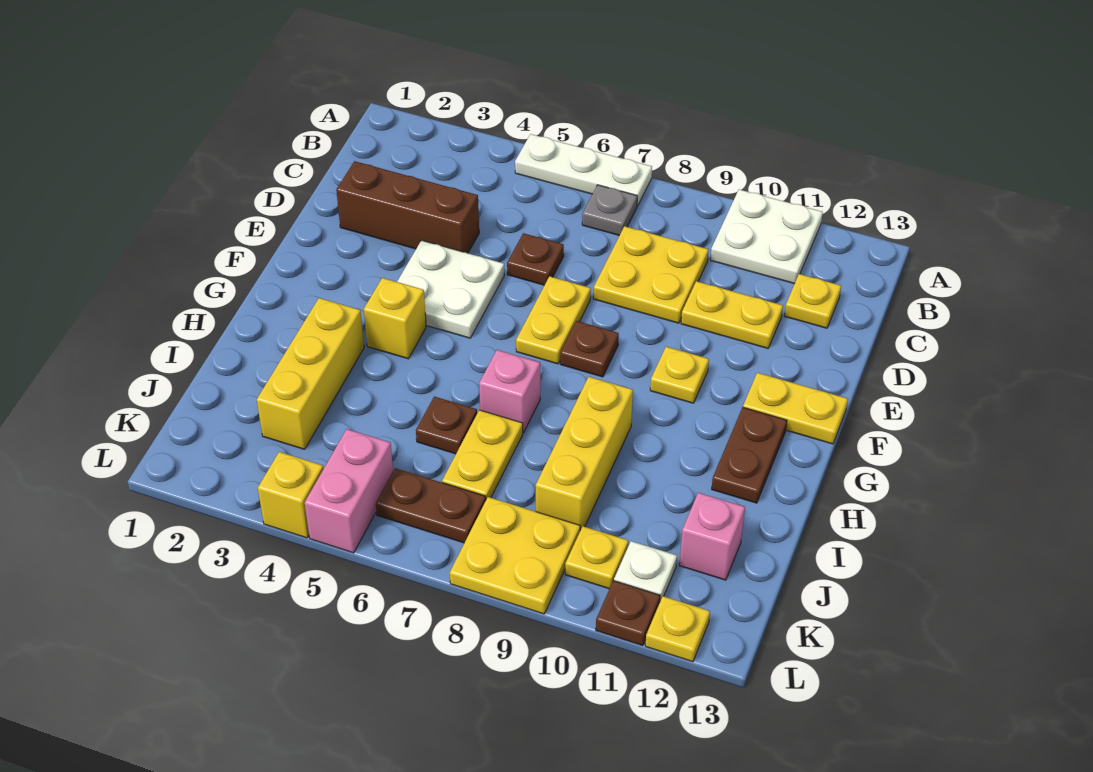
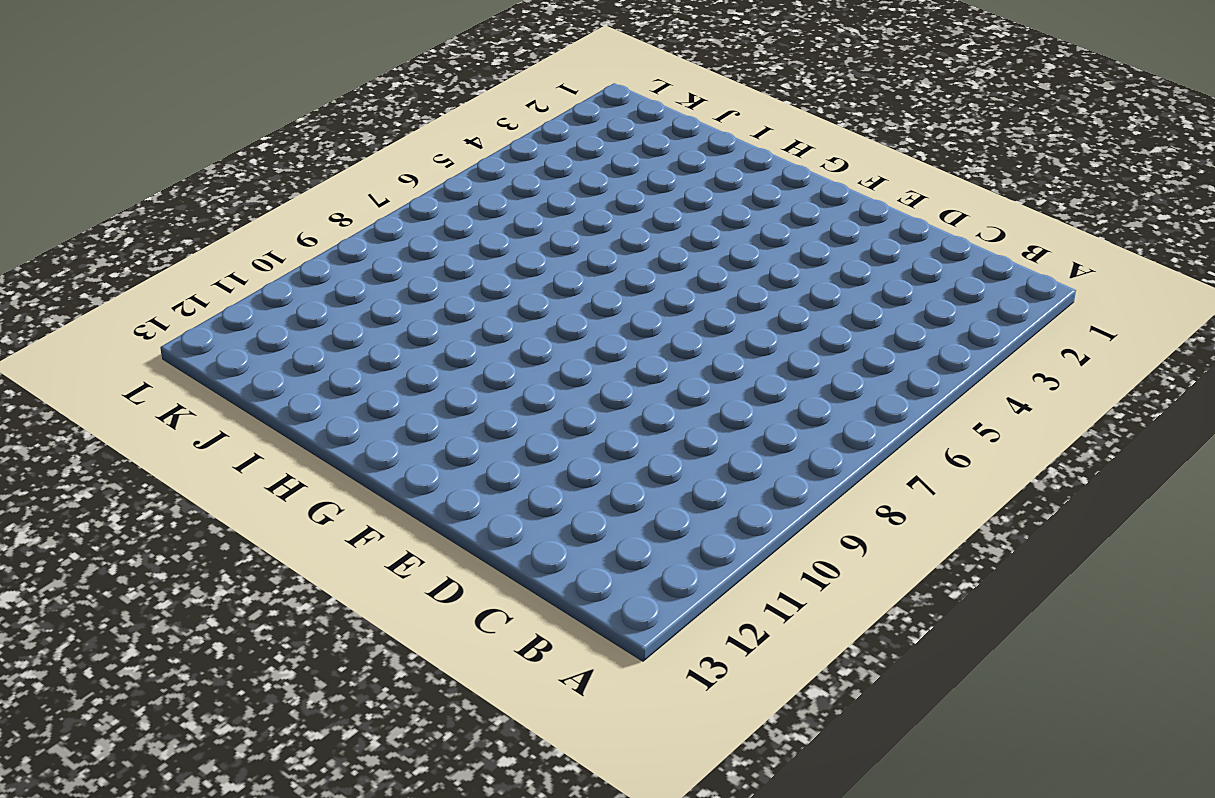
none -> white 1x3 plate [515,134,652,206]
none -> white 2x2 plate [710,190,823,284]
none -> grey 1x1 plate [582,185,637,235]

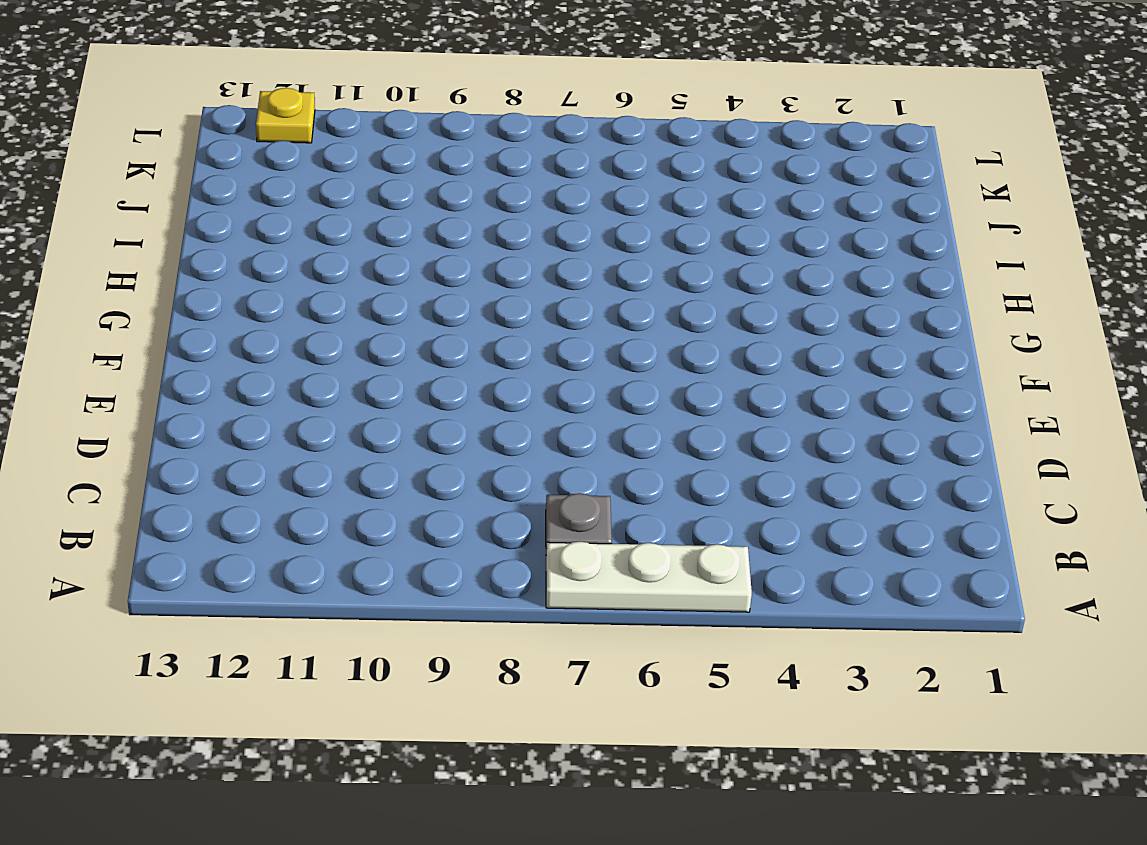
none -> white 2x2 plate [710,190,823,284]
none -> yellow 2x2 plate [593,226,709,323]
none -> yellow 1x1 plate [785,274,841,328]

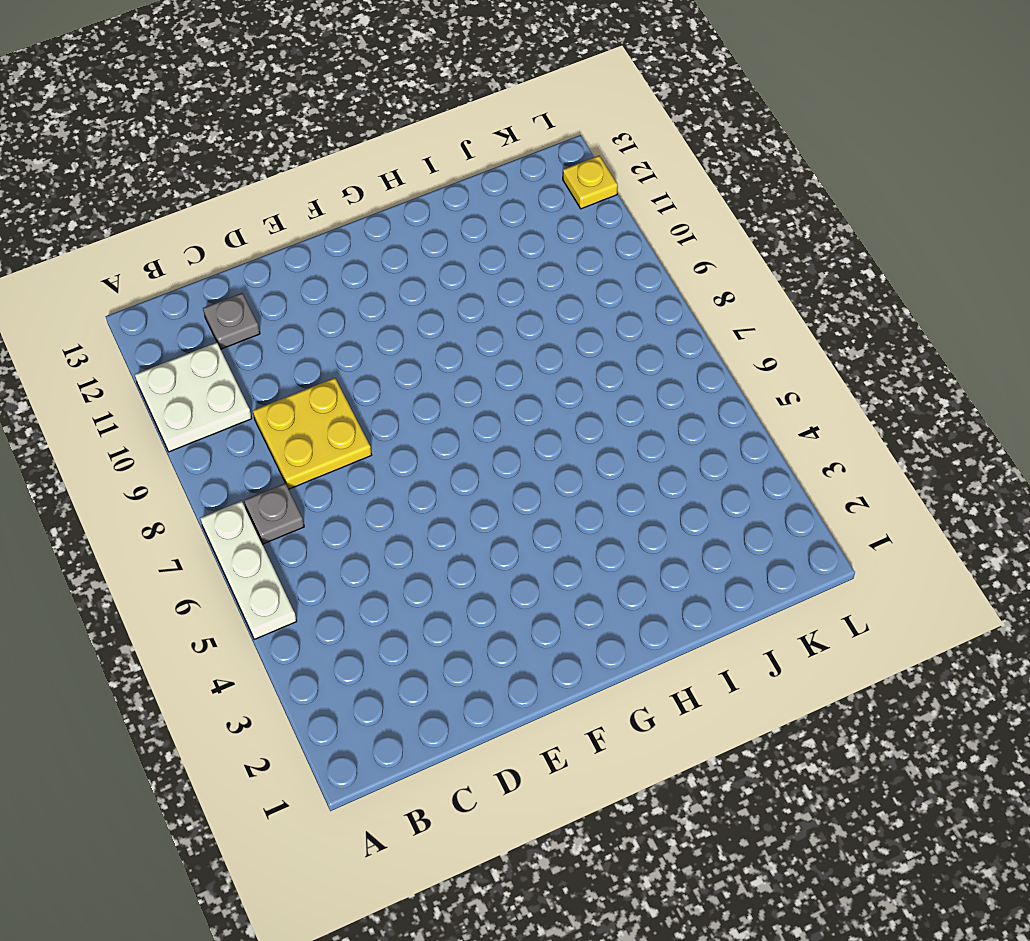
grey 1x1 plate [203,293,260,349] -> yellow 1x1 plate [785,274,841,328]
none -> brown 1x3 brick [336,161,479,253]
none -> brown 1x1 plate [507,233,564,285]
none -> yellow 1x2 plate [681,281,783,348]

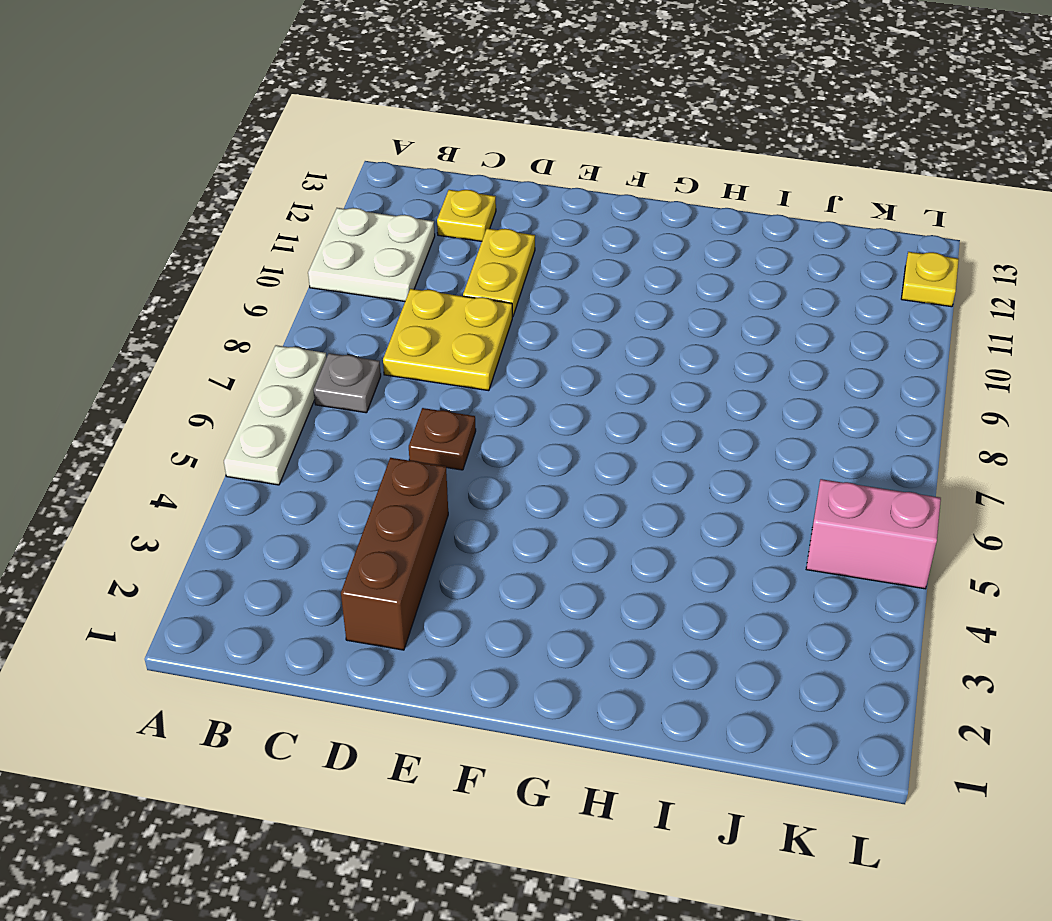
none -> white 2x2 plate [397,240,504,338]
none -> yellow 1x2 plate [516,276,591,364]
none -> brown 1x1 plate [560,321,619,377]

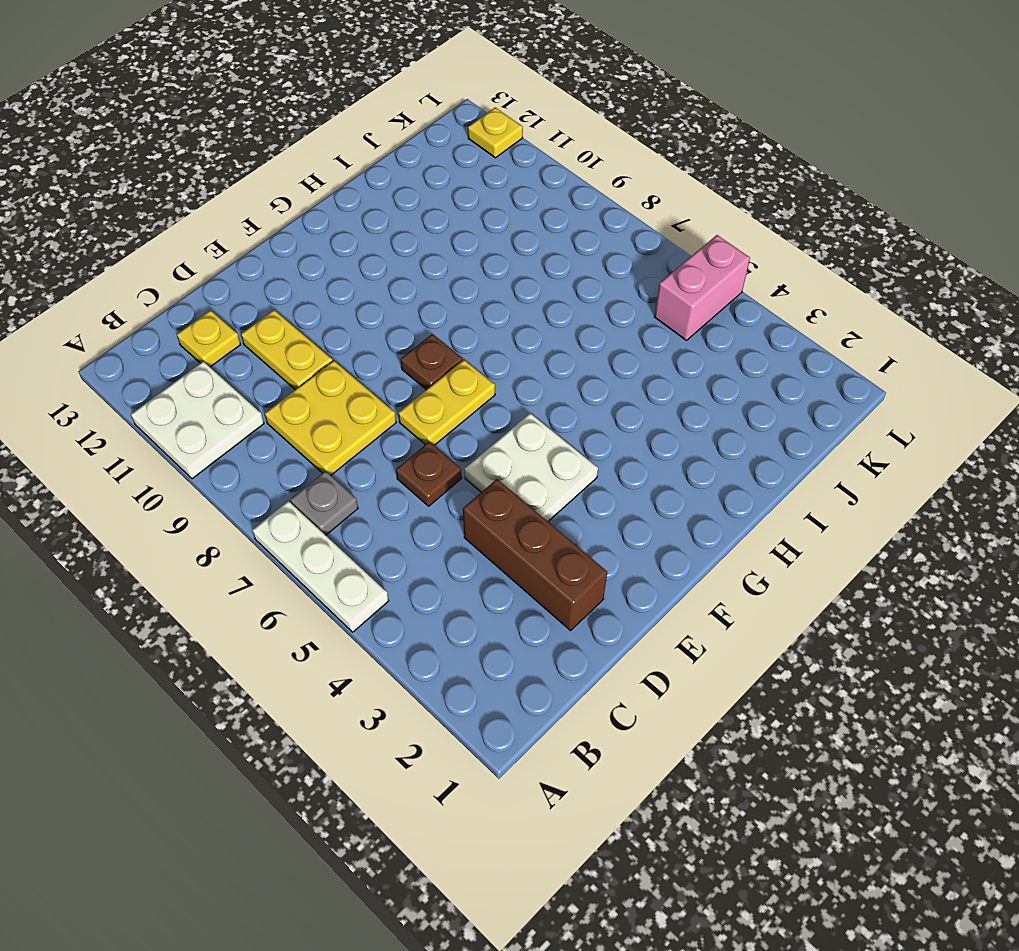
none -> yellow 1x1 plate [650,347,709,403]
none -> yellow 1x2 plate [743,373,848,444]
none -> yellow 1x1 brick [364,278,426,359]

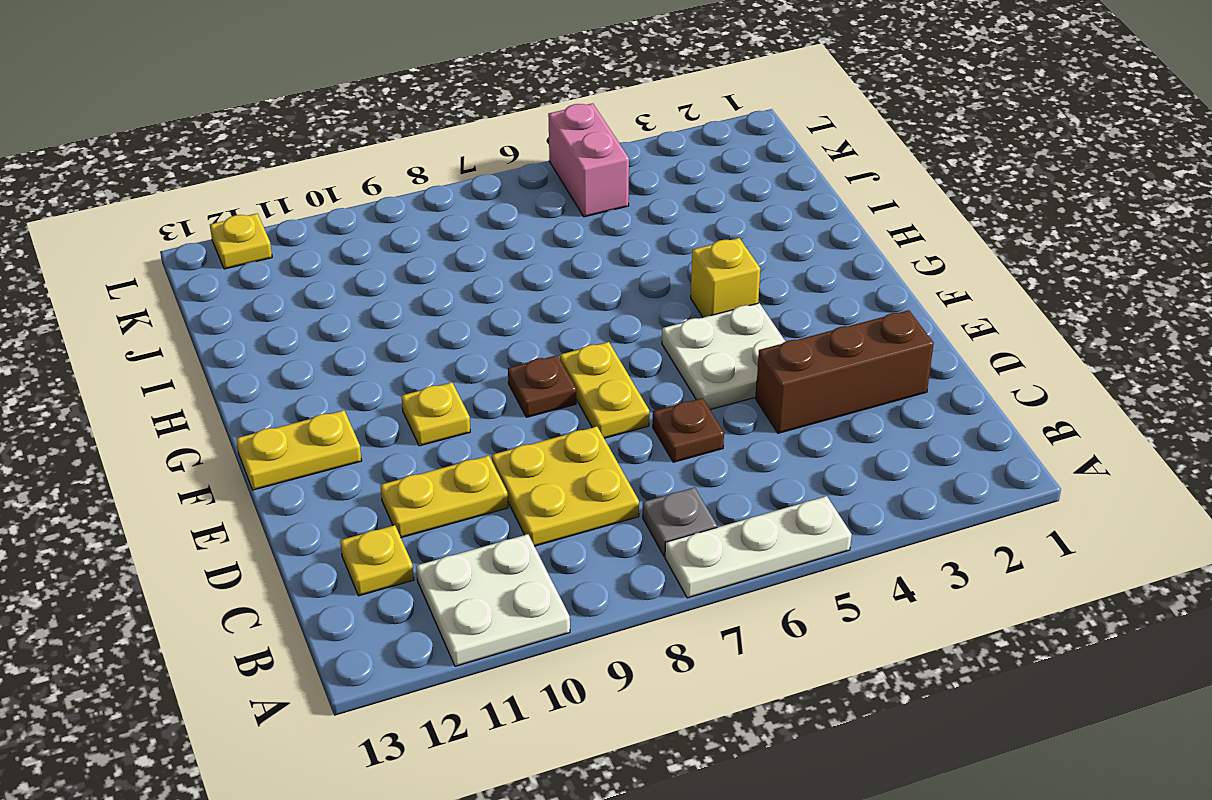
none -> brown 1x2 plate [712,408,787,503]
none -> yellow 1x3 brick [257,298,364,449]
none -> pink 1x1 brick [479,350,540,433]

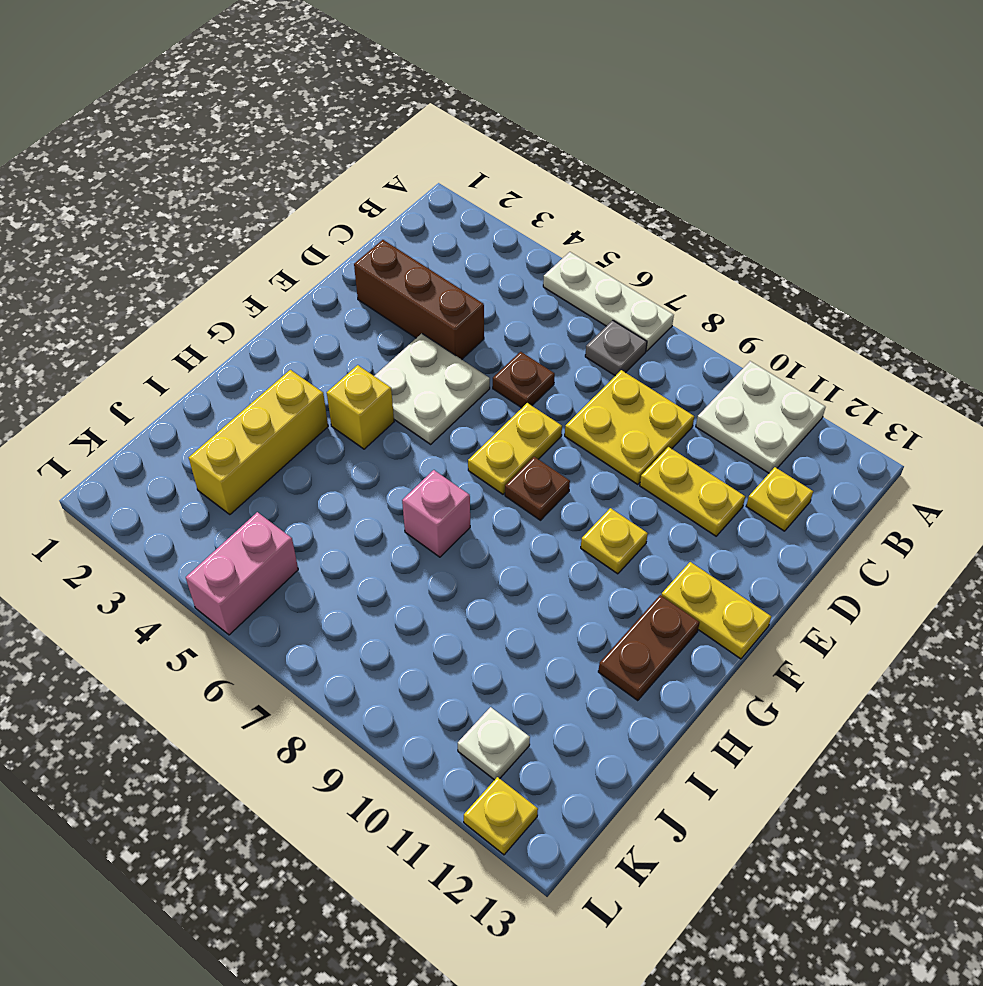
none -> yellow 1x3 brick [536,377,633,530]
none -> brown 1x1 plate [416,397,477,454]
none -> yellow 1x2 plate [442,410,523,499]

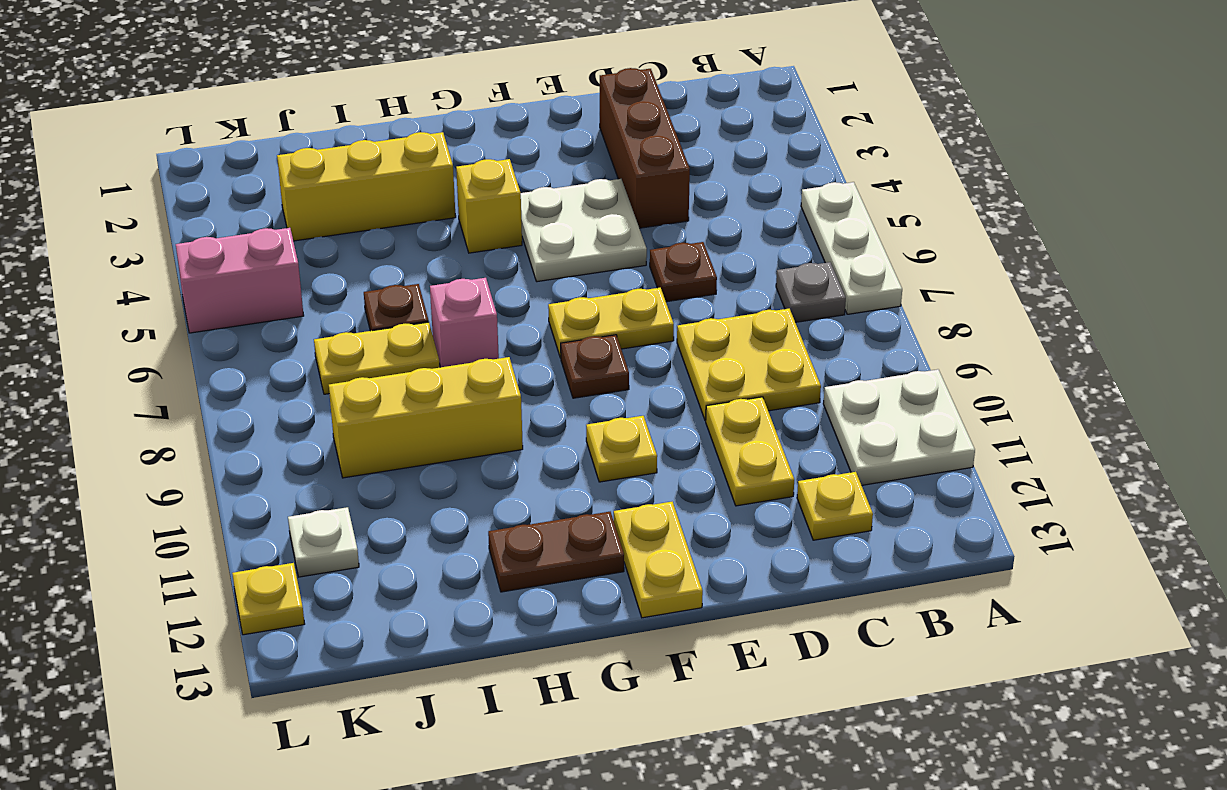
none -> pink 1x1 brick [679,493,745,580]
none -> brown 1x2 plate [376,468,486,543]
none -> yellow 2x2 plate [450,497,580,614]

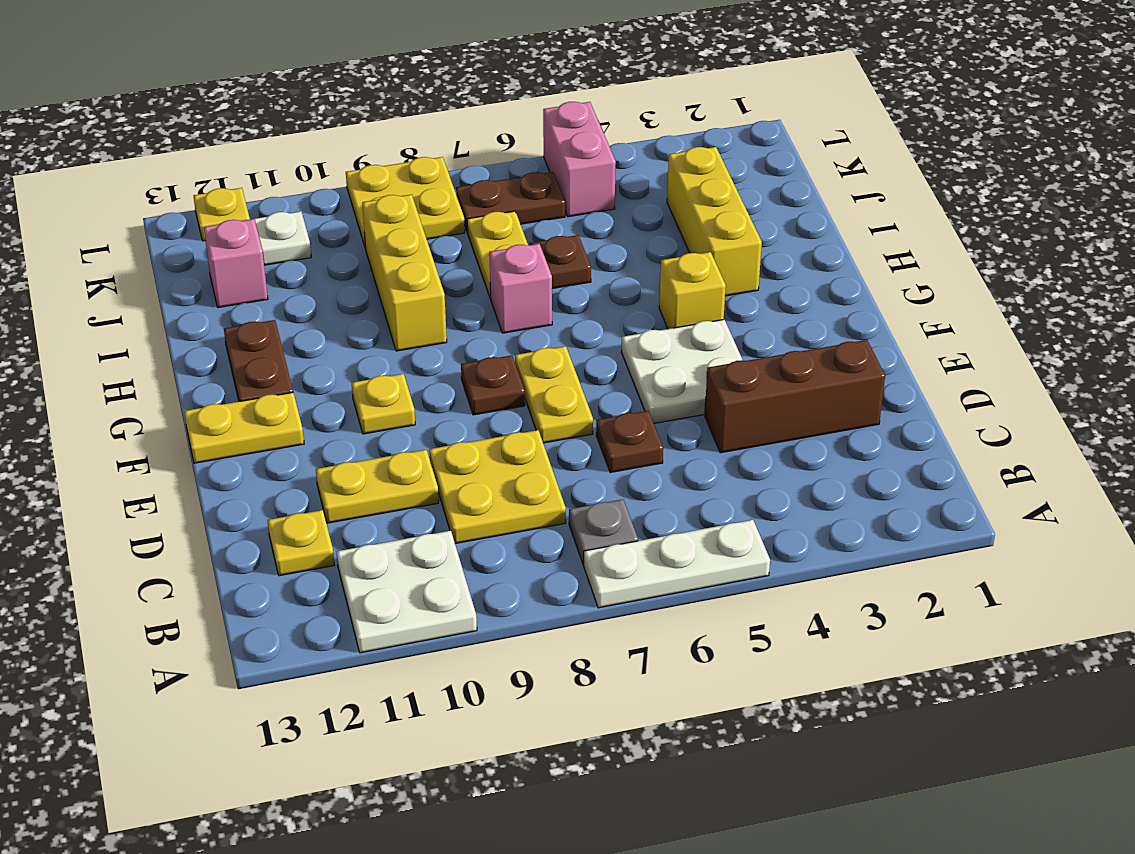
none -> yellow 1x1 plate [565,526,628,589]
none -> yellow 1x1 brick [258,452,323,538]
none -> brown 1x1 plate [596,581,660,646]

